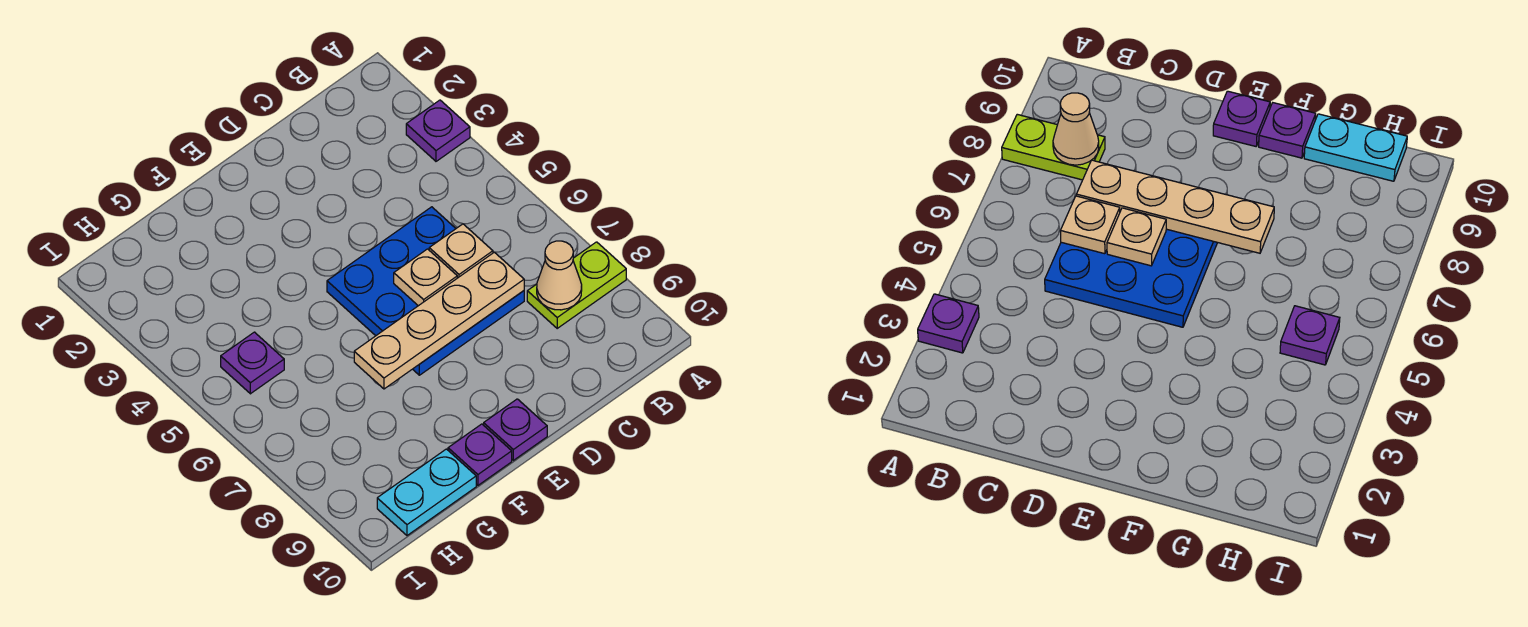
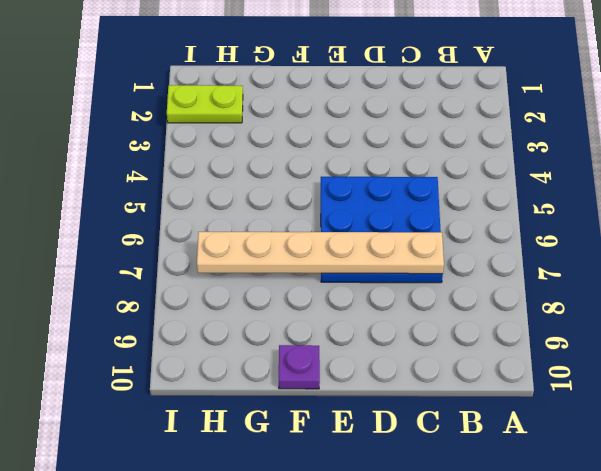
tan 1x6 plate [197,232,444,274] -> tan 1x4 plate [354,252,524,389]
lime 1x2 plate [167,85,243,123] -> lime 1x2 plate moved to [527,242,626,328]
none -> purple 1x1 plate [406,100,470,161]
none -> purple 1x1 plate [484,399,547,460]

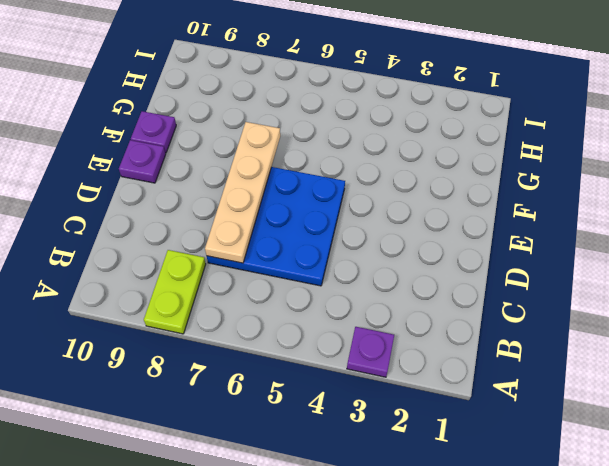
none -> cyan 1x2 plate [377,449,476,535]
none -> purple 1x1 plate [221,332,284,394]

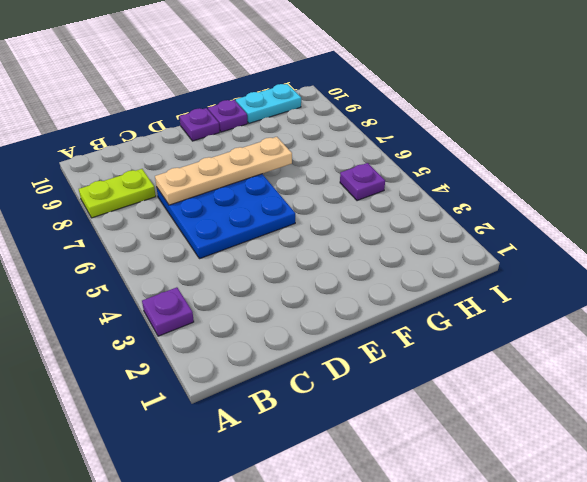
none -> tan 1x1 cone [537,241,582,310]
none -> tan 1x1 plate [429,224,493,278]

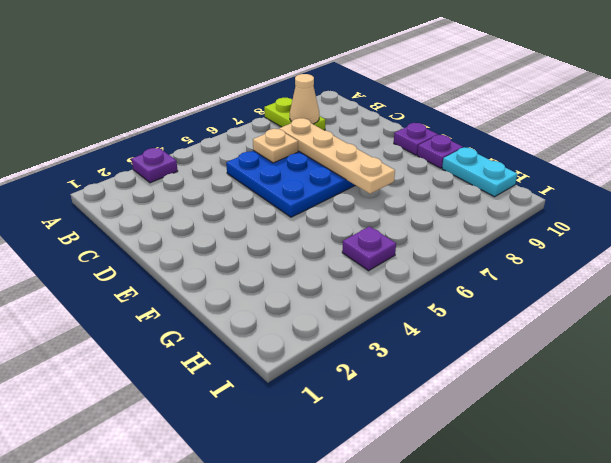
none -> tan 1x1 plate [394,249,457,306]

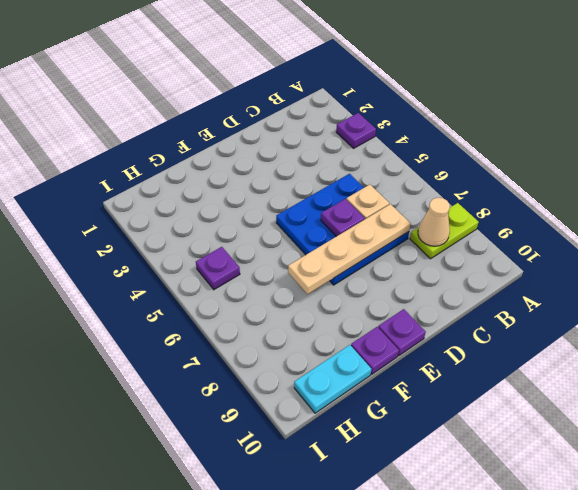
purple 1x1 plate [321,199,365,236] -> tan 1x1 plate [394,249,457,306]

